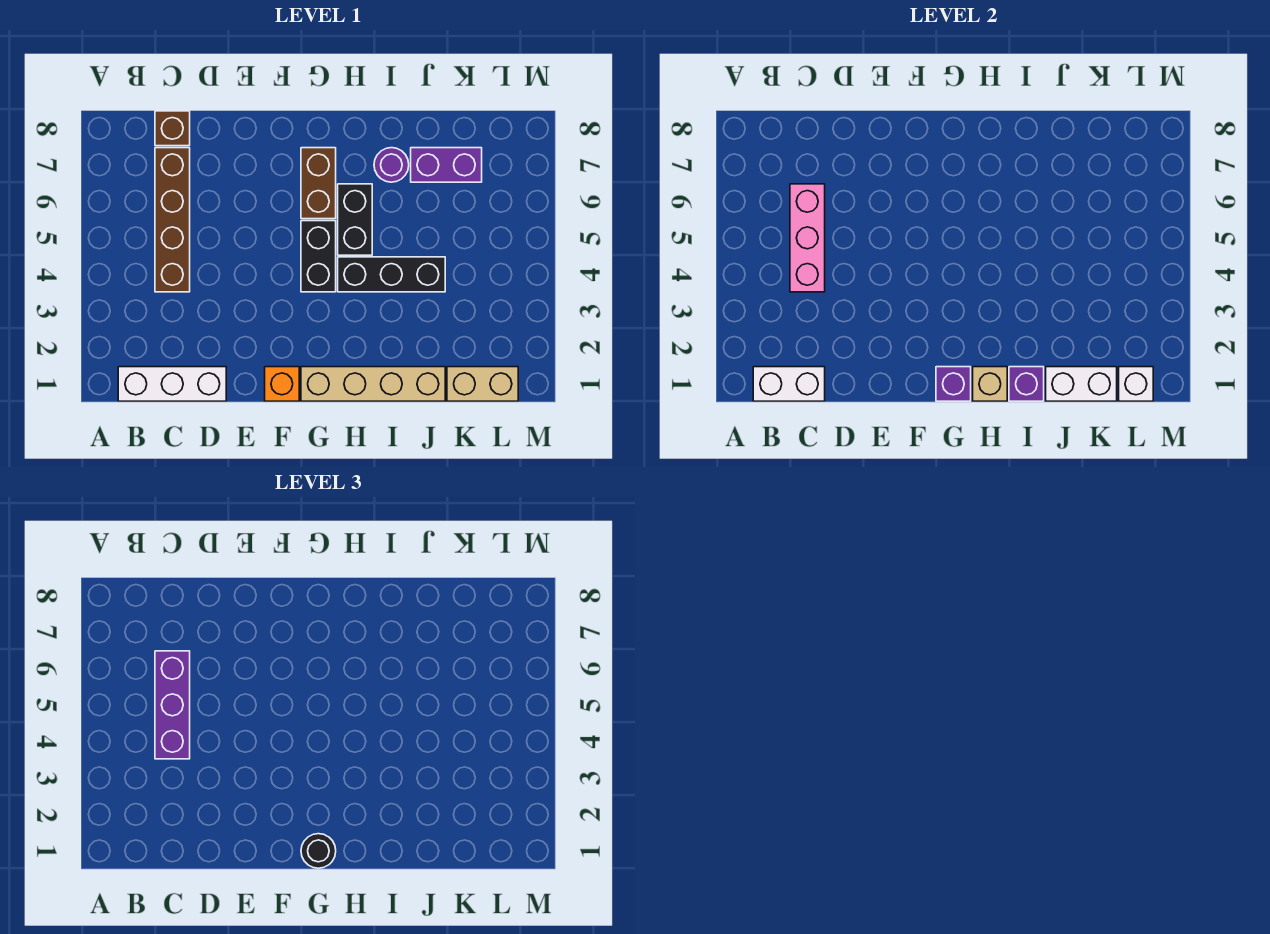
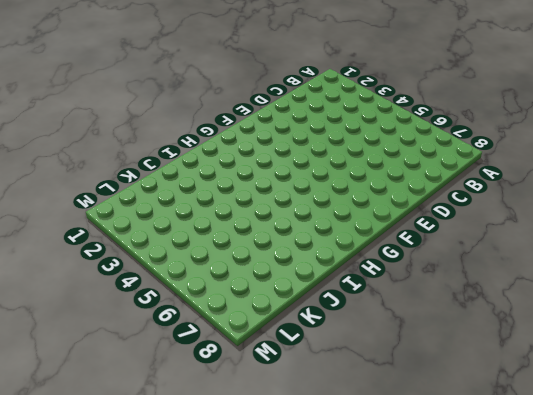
none -> white 1x3 brick [118,367,226,401]
none -> brown 1x4 brick [155,148,190,292]
none -> brown 1x1 brick [155,111,190,146]

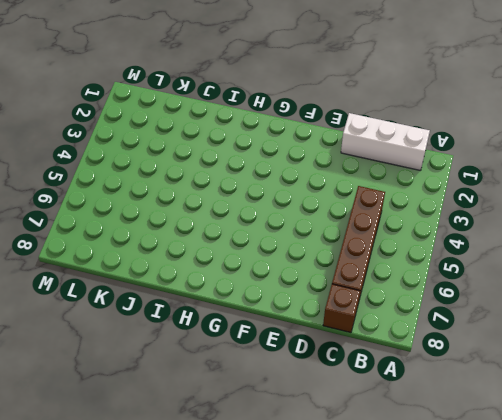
none -> orange 1x1 brick [265,367,299,401]
none -> tan 1x4 brick [301,367,445,401]
none -> black 1x2 brick [301,221,336,292]

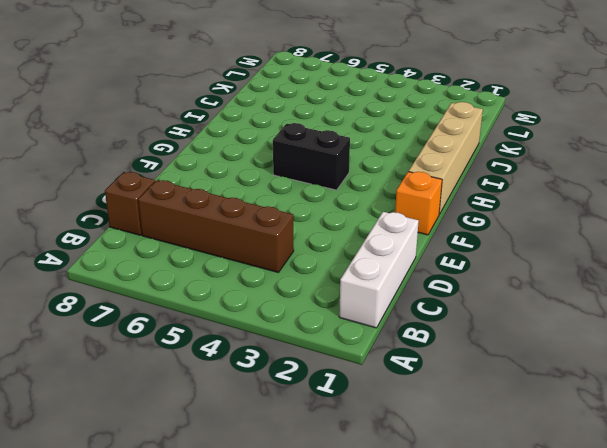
none -> brown 1x2 brick [301,148,336,219]
none -> black 1x3 brick [338,257,445,292]
none -> black 1x2 brick [338,184,372,255]

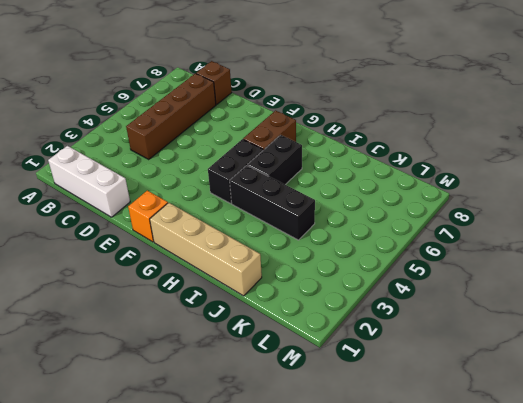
none -> purple 1x1 round brick [374,148,409,182]
none -> purple 1x2 brick [411,148,482,182]
none -> tan 1x2 brick [447,367,518,401]

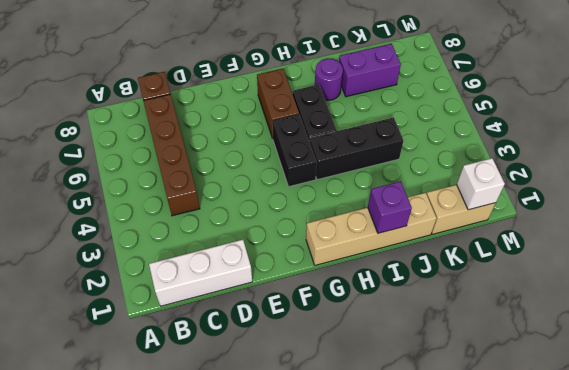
none -> orange 1x1 brick [265,367,299,401]
none -> white 1x2 brick [753,367,825,401]
none -> pink 1x3 brick [790,184,825,292]

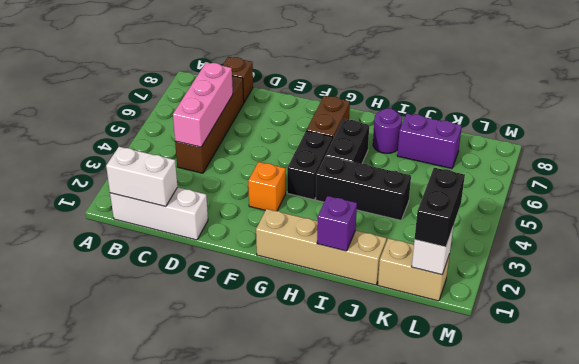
orange 1x1 brick [248,162,286,211] -> orange 1x1 brick moved to [265,367,299,401]
black 1x2 brick [415,168,465,247] -> none
none -> purple 1x1 brick [936,367,971,401]
none -> tan 1x1 brick [973,367,1007,401]
none -> white 1x2 brick [1046,367,1117,401]

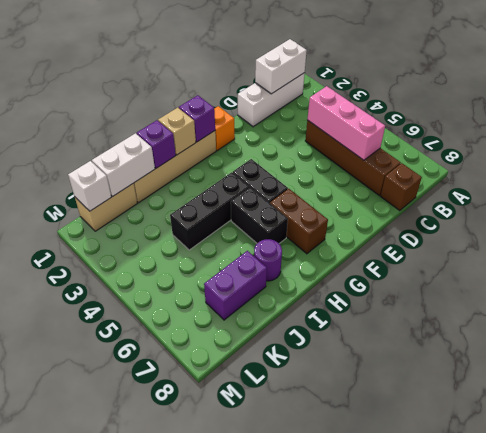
none -> purple 1x3 brick [155,651,190,759]
none -> black 1x1 round brick [301,834,336,868]

